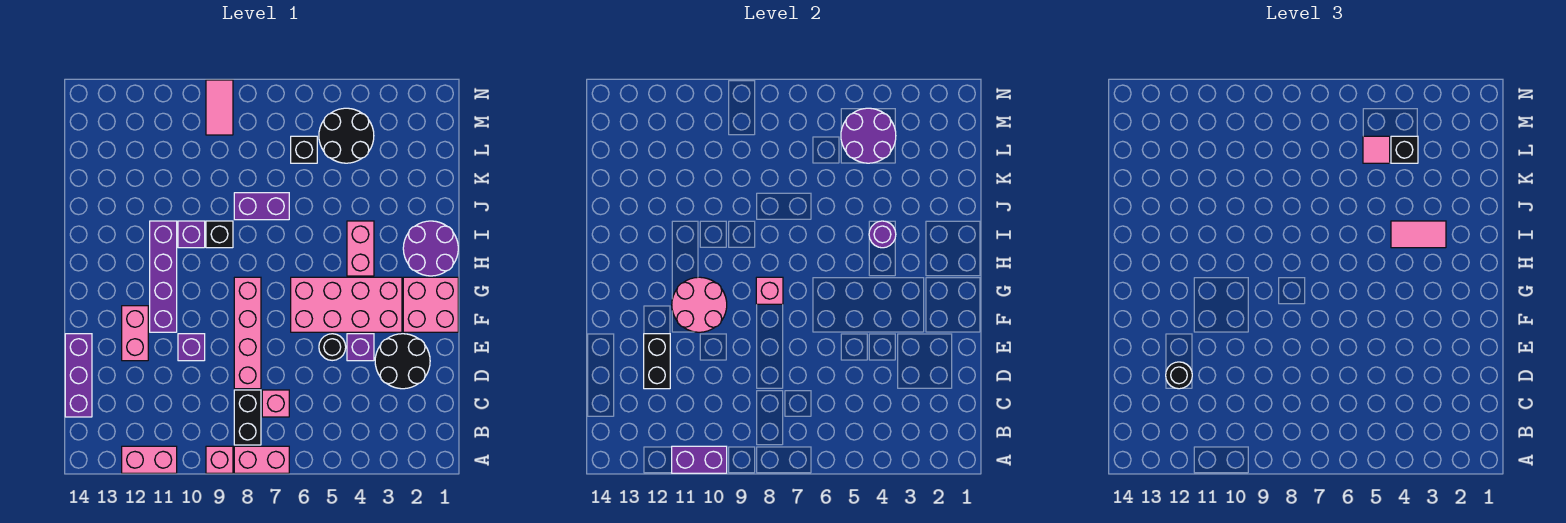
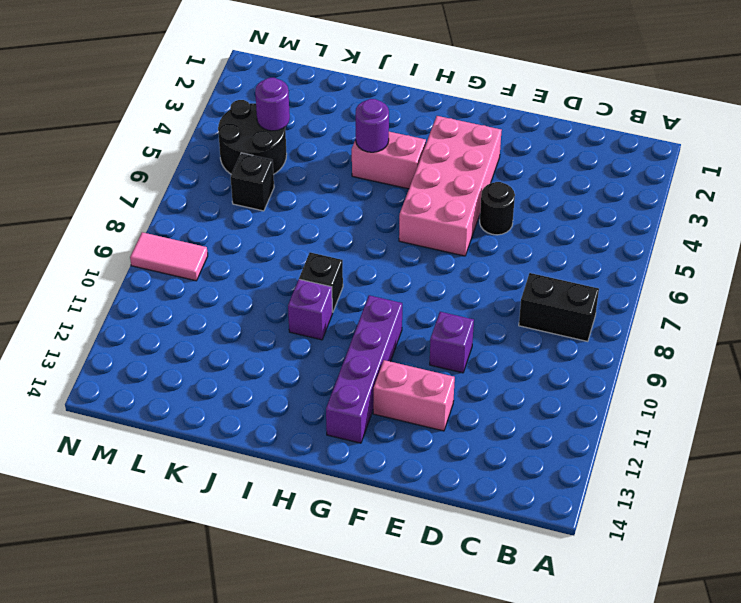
purple 1x4 brick [326,295,402,443] -> purple 1x4 brick turned to [150,221,177,332]
purple 1x1 round brick [255,78,290,131] -> purple 2x2 round brick [841,108,896,163]
none -> pink 1x2 brick [234,446,289,473]
none -> pink 1x1 brick [206,446,233,473]
none -> pink 1x2 brick [122,446,177,473]
none -> pink 1x1 brick [262,390,289,417]

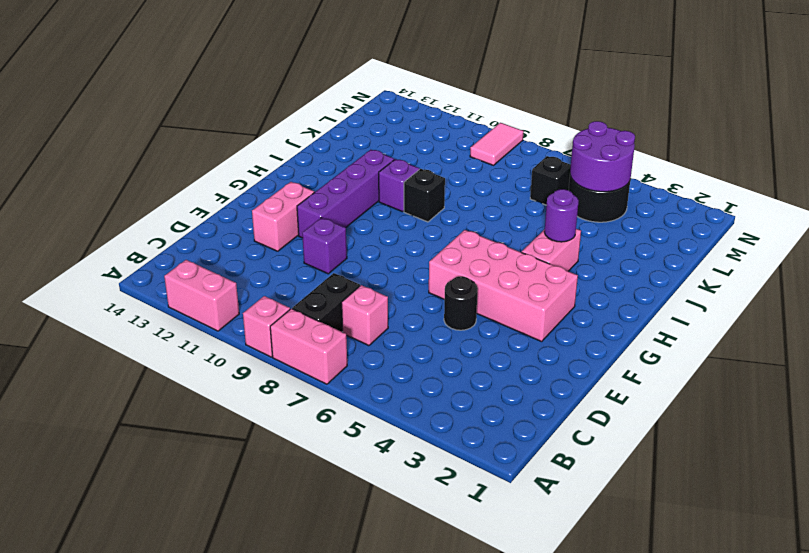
none -> purple 1x3 brick [65,334,92,417]
none -> black 2x2 round brick [375,334,430,389]
none -> pink 1x4 brick [234,277,261,389]
none -> purple 1x1 brick [347,334,374,361]

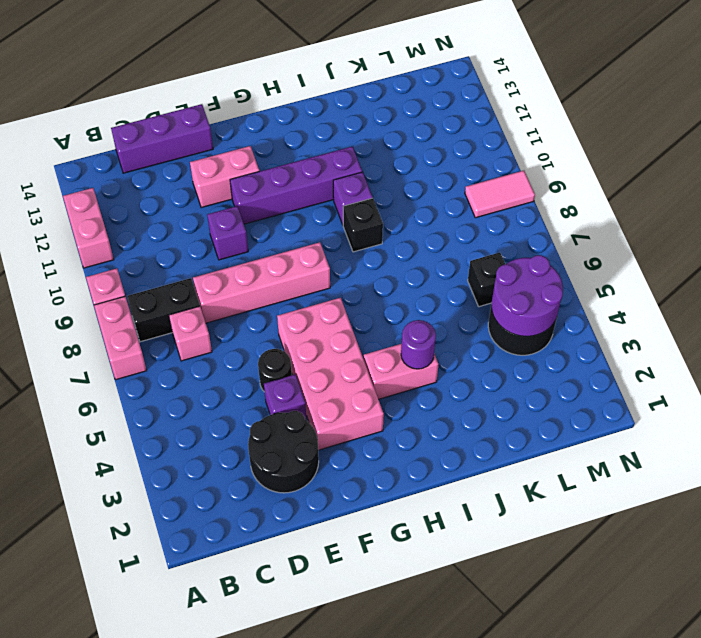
none -> pink 2x2 brick [403,277,458,332]
none -> purple 2x2 round brick [403,221,458,276]
none -> purple 1x2 brick [234,193,289,220]
none -> purple 1x2 brick [672,446,727,473]

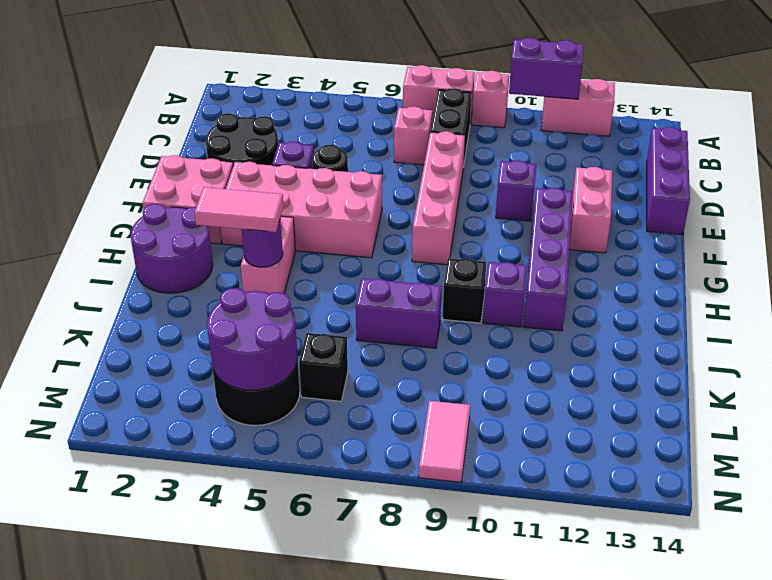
none -> black 1x2 brick [644,334,670,389]
none -> pink 2x2 round brick [672,277,727,332]
none -> pink 1x1 brick [756,277,783,304]
none -> black 1x1 round brick [1166,362,1192,389]

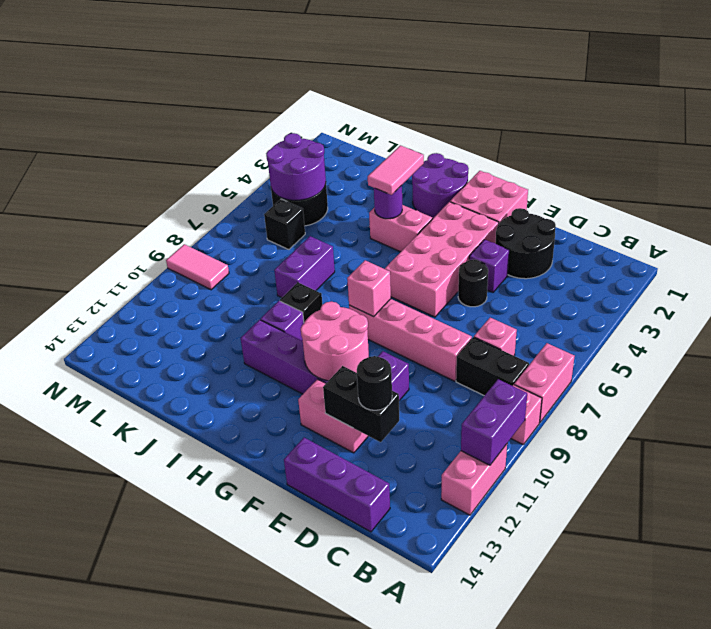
none -> black 1x1 brick [1391,136,1418,163]
none -> pink 1x1 tile [1363,136,1390,163]

